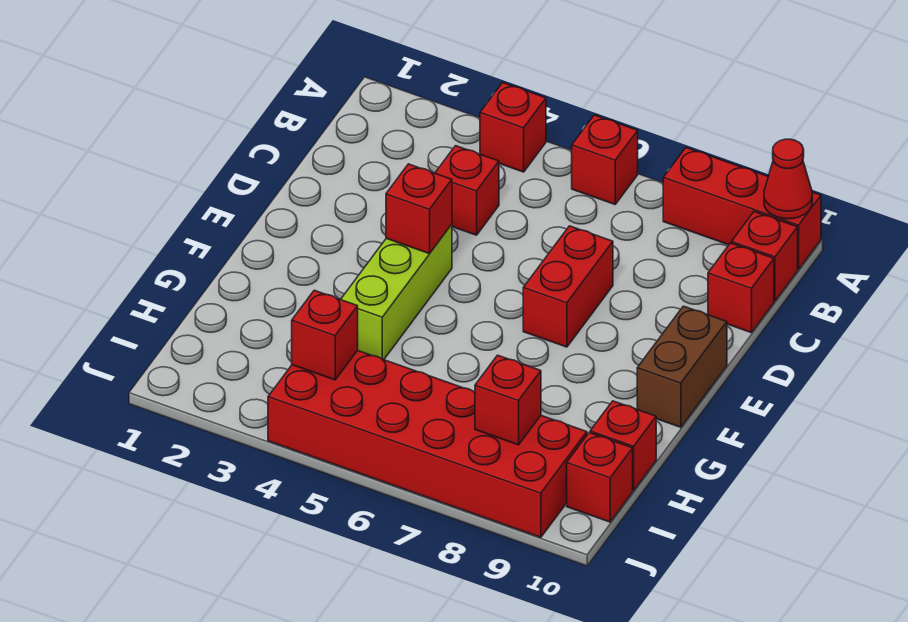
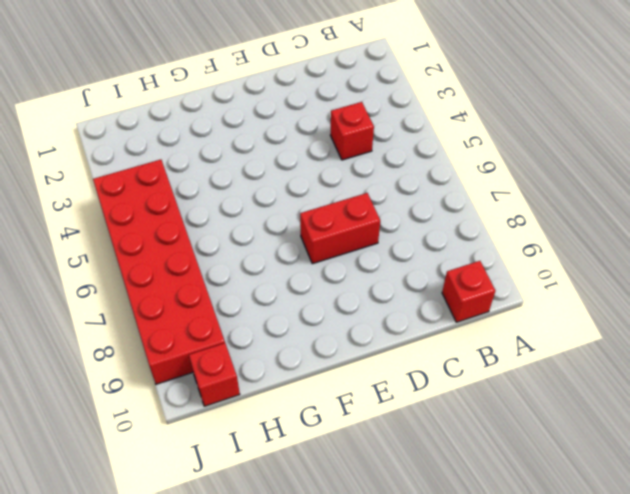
none -> red 1x1 brick [480,83,546,172]
none -> red 1x1 brick [572,115,638,204]
none -> red 1x3 brick [663,148,821,269]

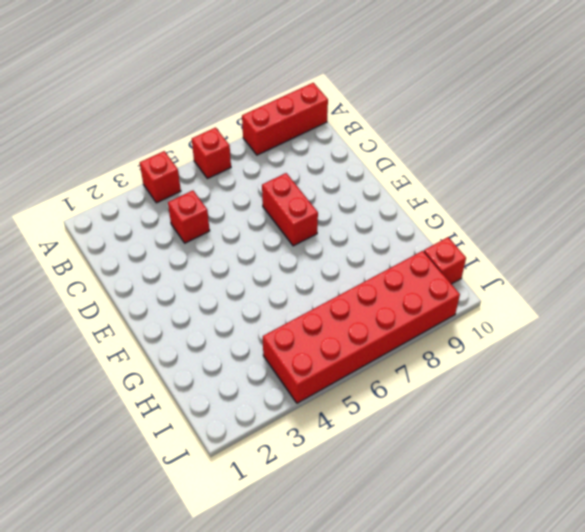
none -> red 1x1 brick [732,212,798,301]
none -> red 1x1 brick [708,243,774,333]
none -> lime 1x3 brick [341,224,452,360]

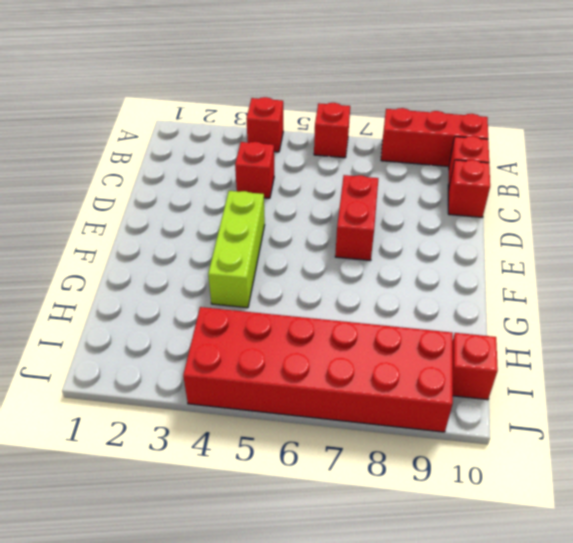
none -> brown 1x2 brick [637,306,727,427]
none -> red 1x1 brick [590,401,656,490]
none -> red 1x1 cone [764,139,812,219]

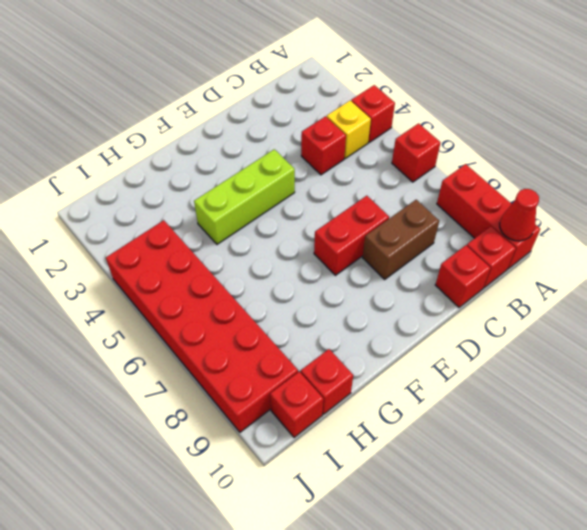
yellow 1x1 brick [327,101,371,158] -> none
brown 1x2 brick [363,200,439,279] -> brown 1x2 brick moved to [637,306,727,427]
none -> red 1x1 brick [386,164,452,254]
none -> red 1x1 brick [292,290,358,380]
none -> red 1x1 brick [475,355,541,445]

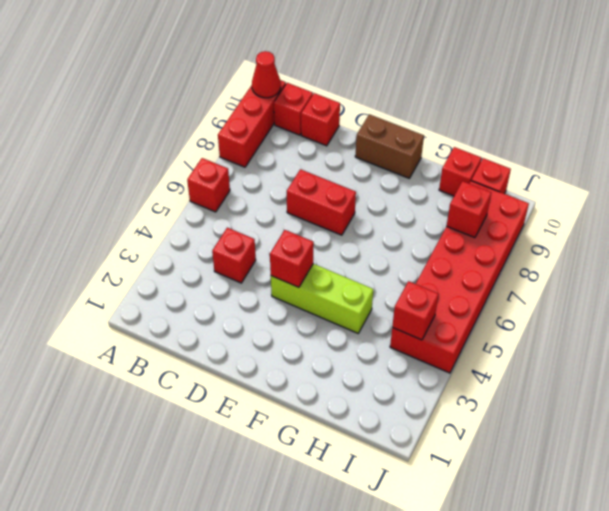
none -> red 1x1 brick [480,83,546,172]

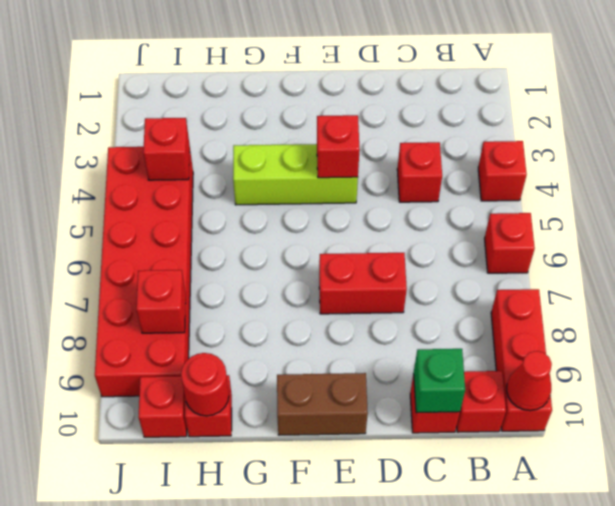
green 1x1 brick [414,349,465,413] -> none
red 1x1 round brick [181,353,229,416] -> none

